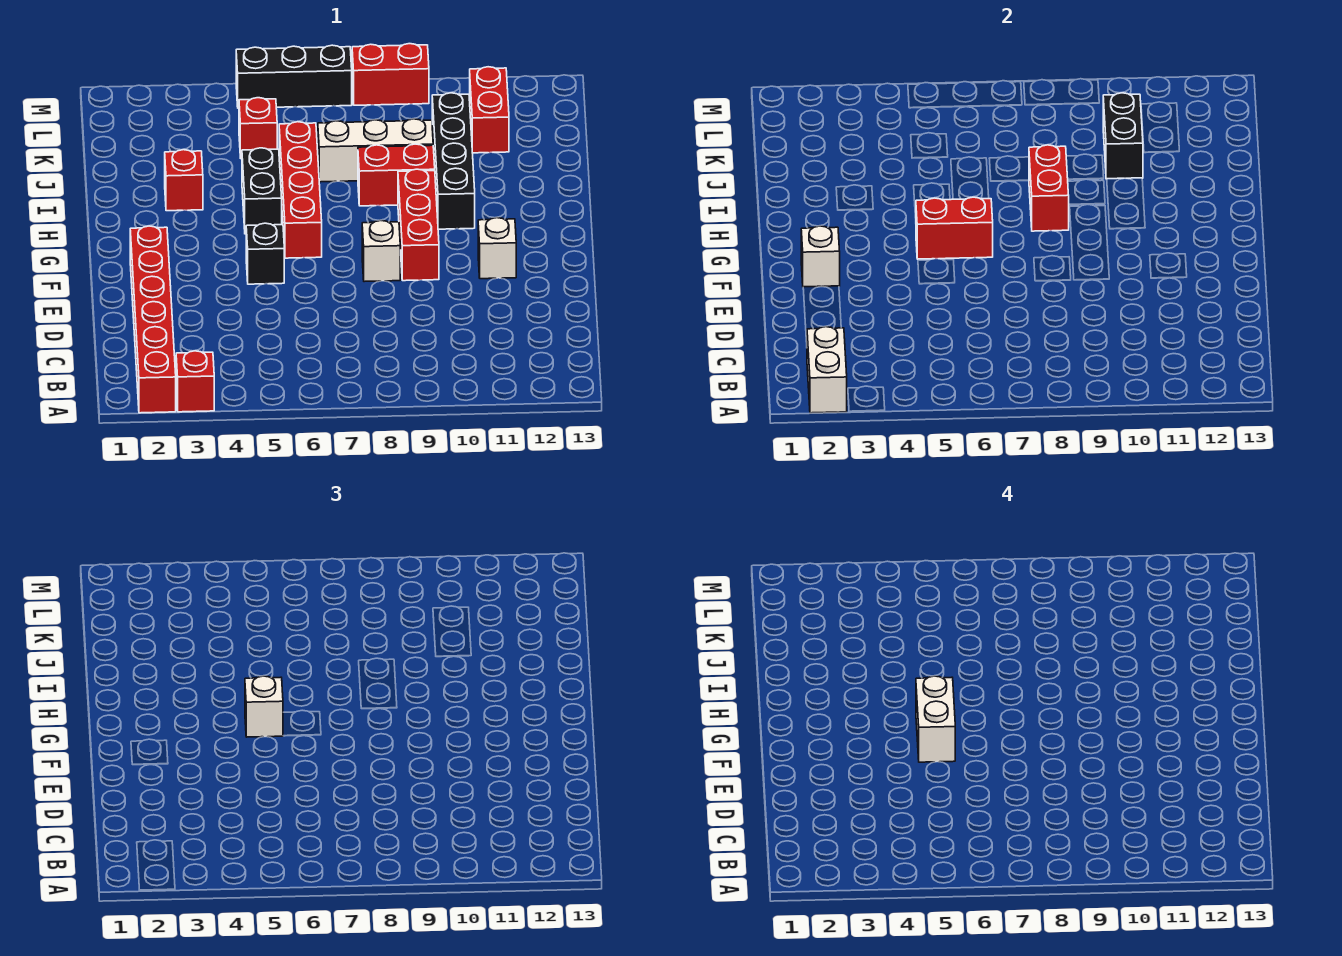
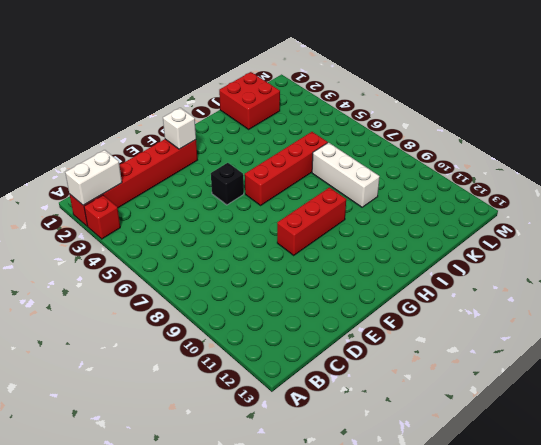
red 2x2 brick [219,72,280,129] -> none
none -> white 1x1 brick [362,221,400,282]
none -> white 1x1 brick [478,218,516,279]
none -> black 1x2 brick [242,148,282,234]

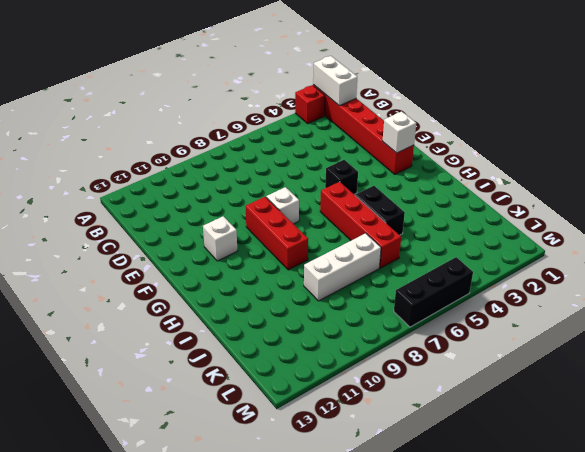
none -> black 1x4 brick [432,93,475,229]
none -> red 1x1 brick [165,150,203,211]
none -> red 1x2 brick [358,144,435,206]

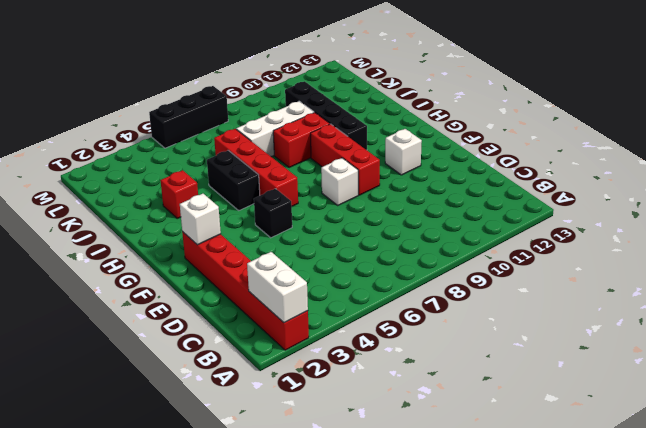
none -> red 1x1 brick [176,351,214,412]
none -> red 1x1 brick [239,98,277,159]
none -> red 1x2 brick [470,67,509,153]

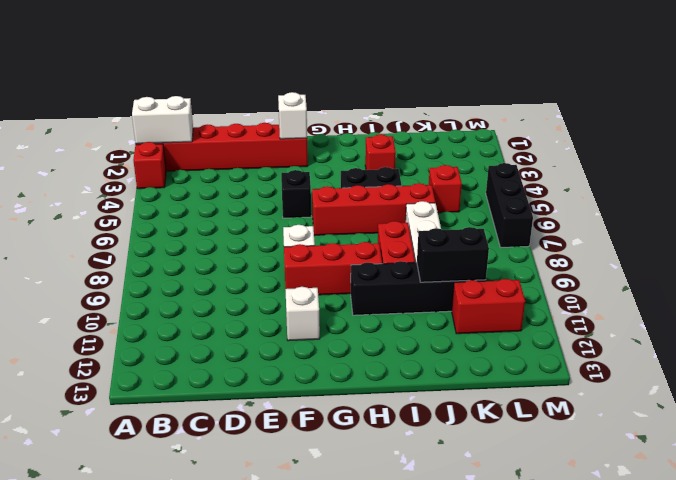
none -> red 1x2 brick [352,44,429,105]
none -> red 1x2 brick [916,197,993,259]
none -> red 1x2 brick [1029,145,1069,231]

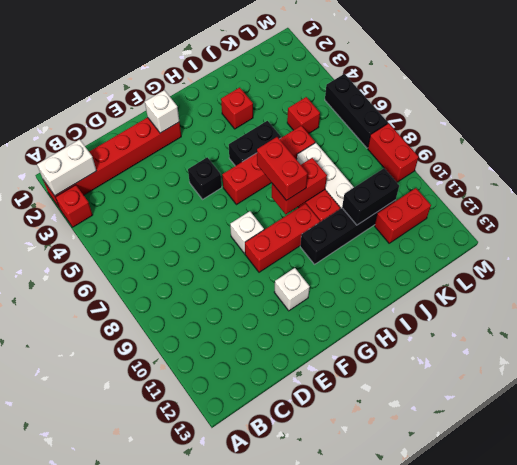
red 1x2 brick [257,137,308,201] -> red 1x2 brick moved to [916,197,993,259]
none -> white 1x1 brick [245,676,283,737]
none -> white 1x2 brick [916,676,955,762]

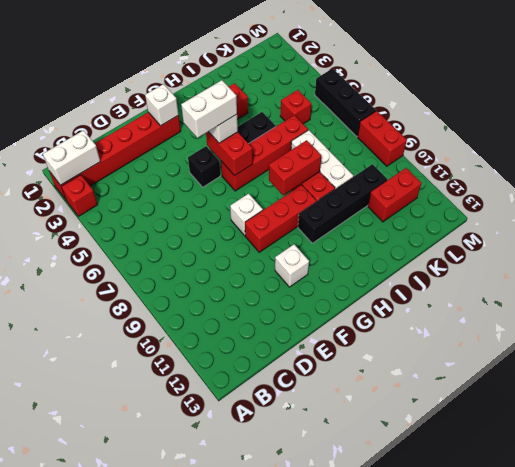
none -> black 1x2 brick [1103,93,1143,179]

